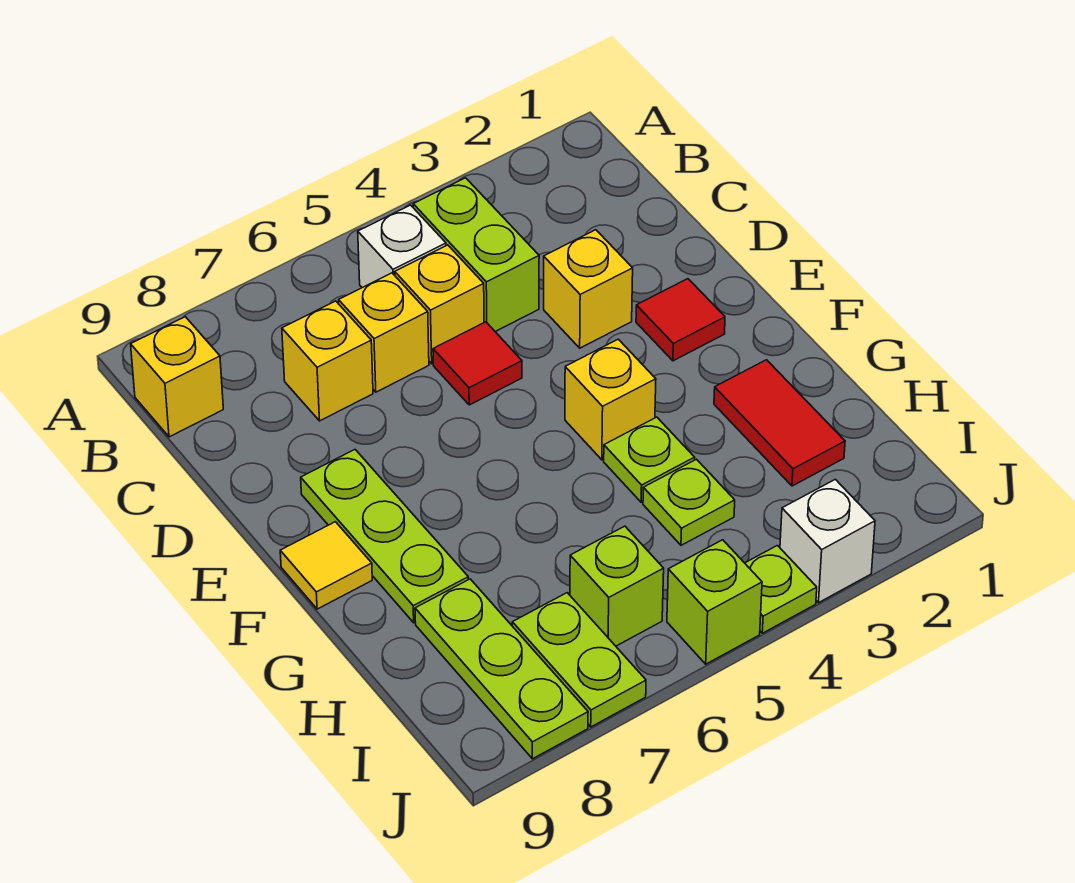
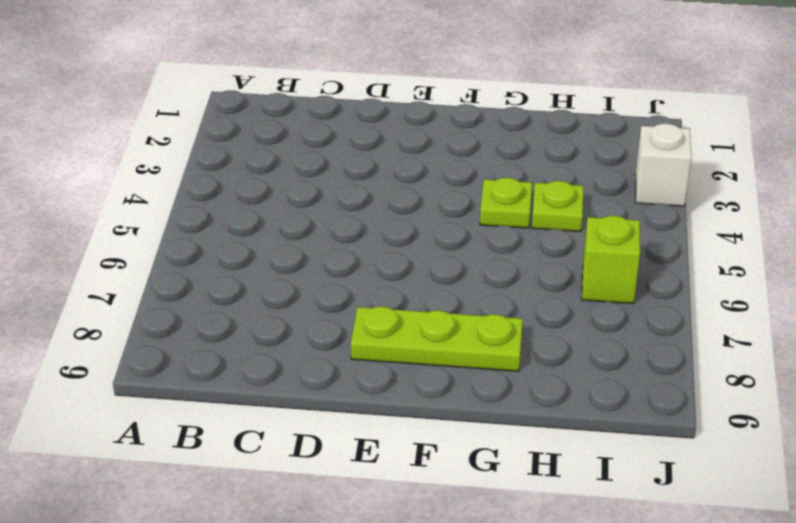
none -> lime 1x2 brick [413,178,539,332]
none -> white 1x1 brick [358,205,446,288]
none -> yellow 1x1 brick [131,317,223,437]

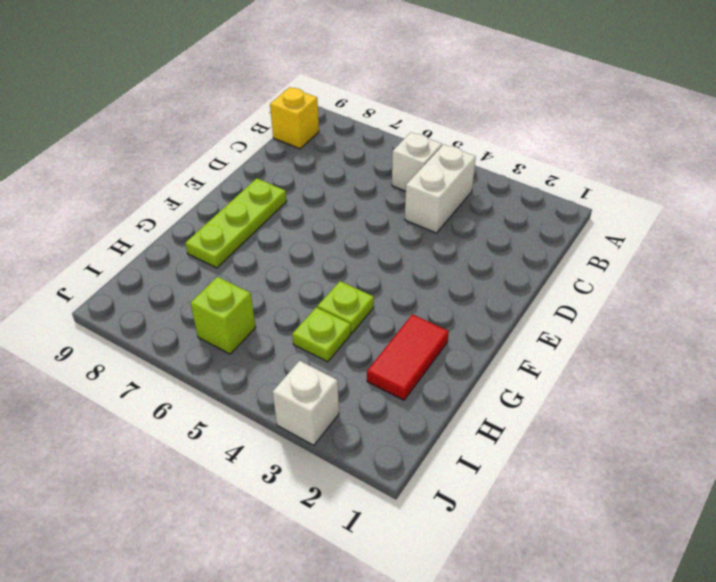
white 1x2 brick [405,145,476,233] -> lime 1x2 brick [413,178,539,332]
none -> yellow 1x1 brick [395,245,484,364]
none -> yellow 1x1 brick [339,273,429,392]
none -> yellow 1x1 brick [282,301,373,421]

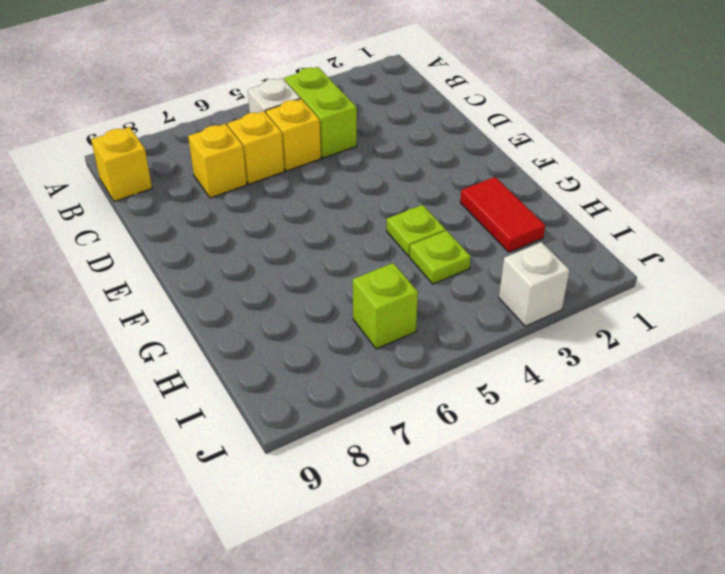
none -> yellow 1x1 brick [544,230,633,348]
none -> red 1x1 tile [433,322,522,405]
none -> red 1x1 tile [636,279,725,361]

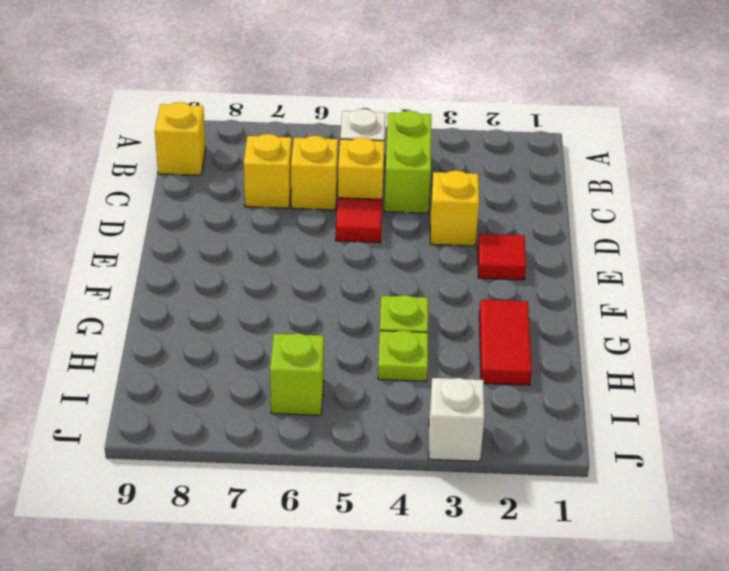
none -> lime 1x3 plate [301,450,468,623]
none -> yellow 1x1 brick [565,339,656,460]
none -> yellow 1x1 tile [280,522,372,609]

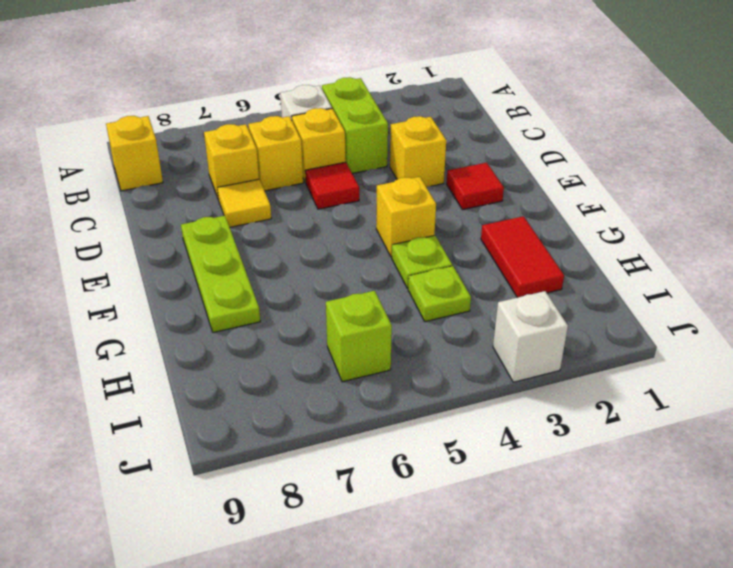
yellow 1x1 tile [217,179,271,227] -> yellow 1x1 tile moved to [280,522,372,609]
none -> lime 1x3 plate [415,579,588,759]
none -> lime 1x2 plate [512,593,646,727]
none -> lime 1x1 plate [745,546,817,633]

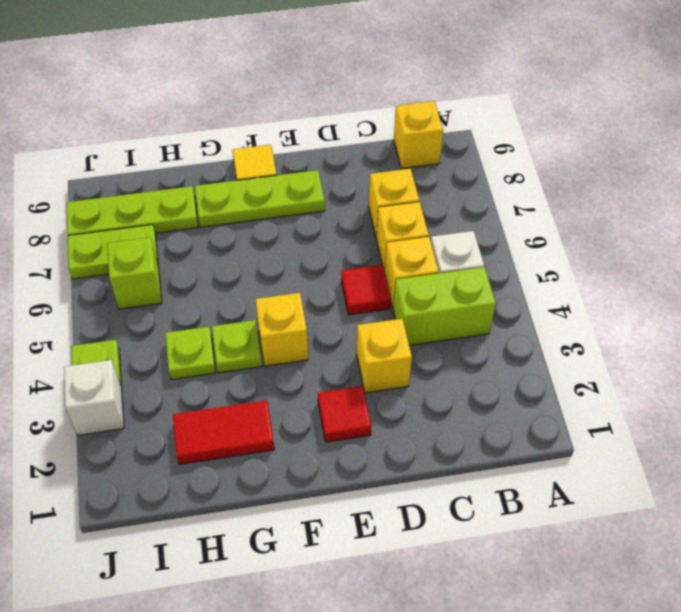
none -> lime 1x1 brick [667,540,762,664]

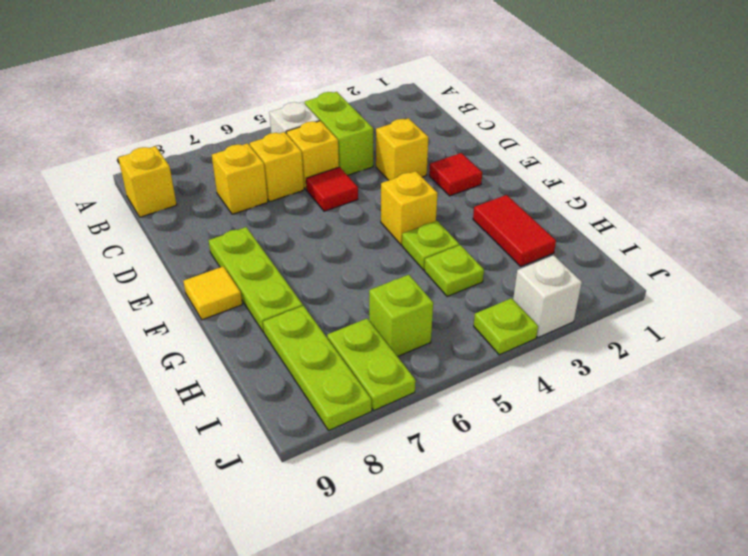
none -> lime 1x1 brick [667,540,762,664]

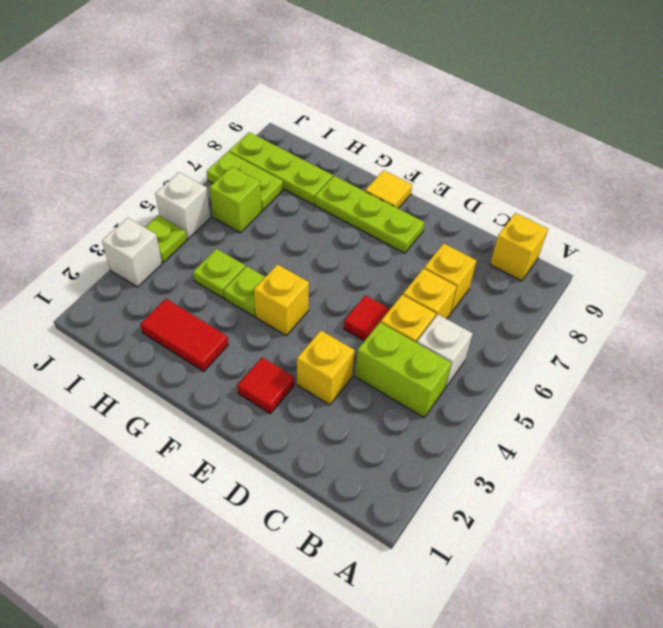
white 1x1 brick [155,172,210,239] -> lime 1x1 brick [667,540,762,664]

